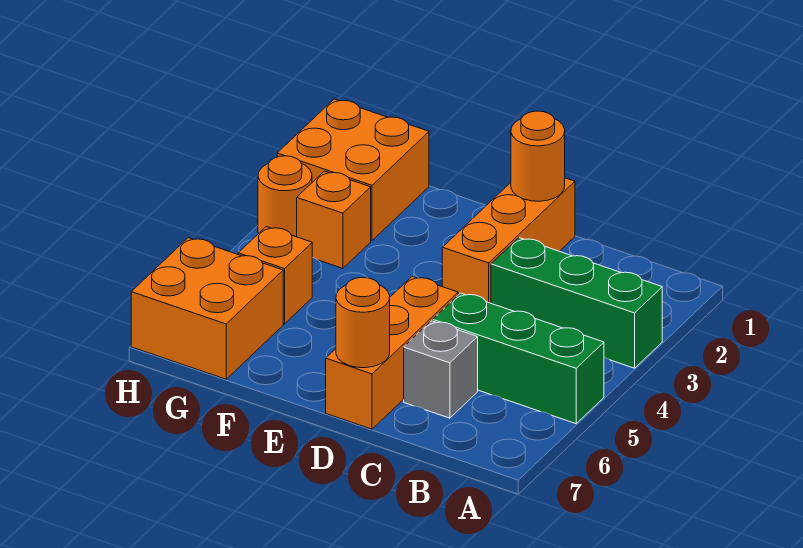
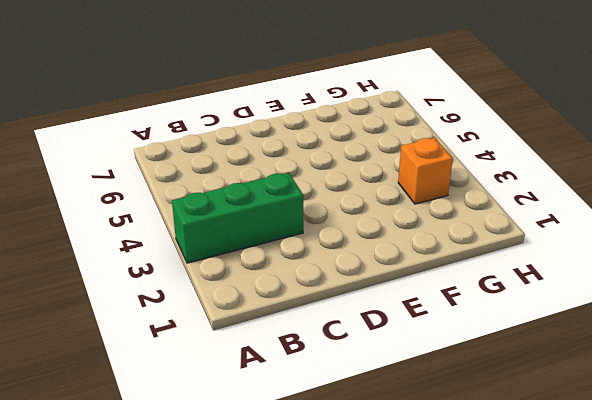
none -> green 1x3 brick [433,293,604,424]
none -> grey 1x1 brick [404,321,478,418]
none -> orange 1x3 brick [442,178,575,303]

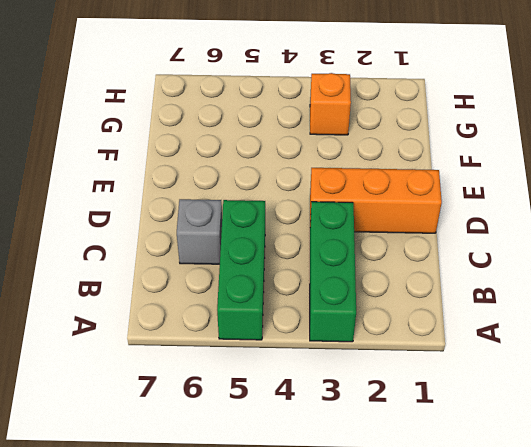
none -> orange 1x3 brick [326,277,458,429]
none -> orange 2x2 brick [277,99,429,241]
none -> orange 1x1 brick [238,227,312,324]

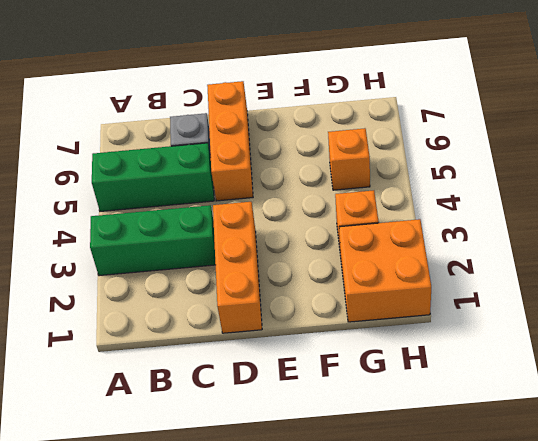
none -> orange 2x2 brick [131,238,283,379]
none -> orange 1x1 round brick [258,156,312,237]
none -> orange 1x1 round brick [511,111,565,201]

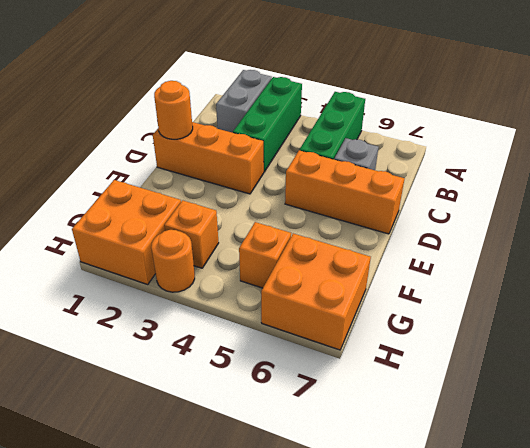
grey 1x2 brick [216,70,272,133] -> none
none -> orange 1x1 round brick [336,278,390,368]

